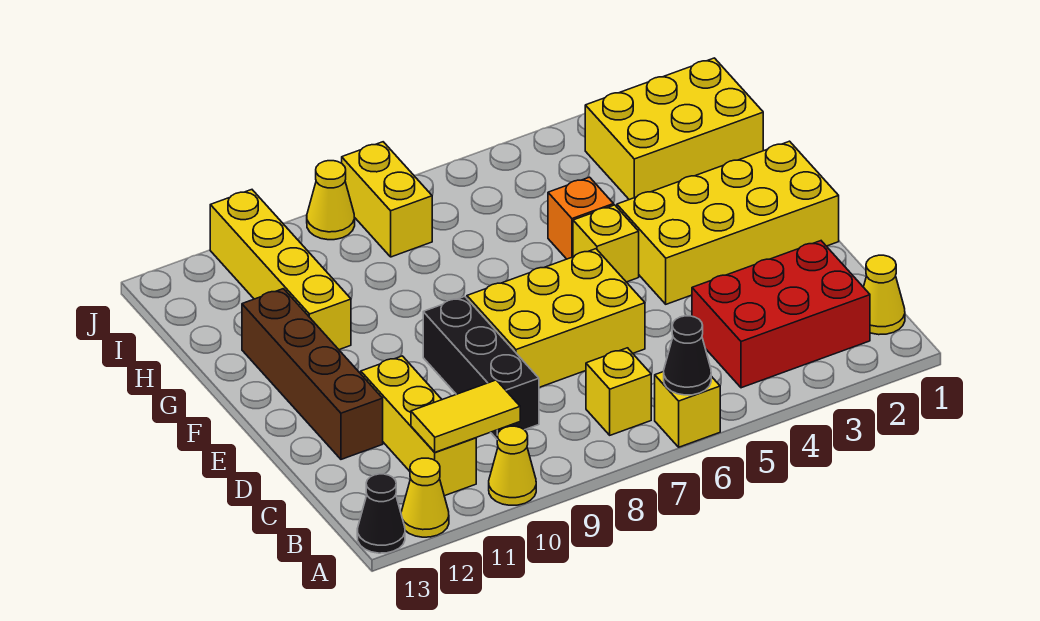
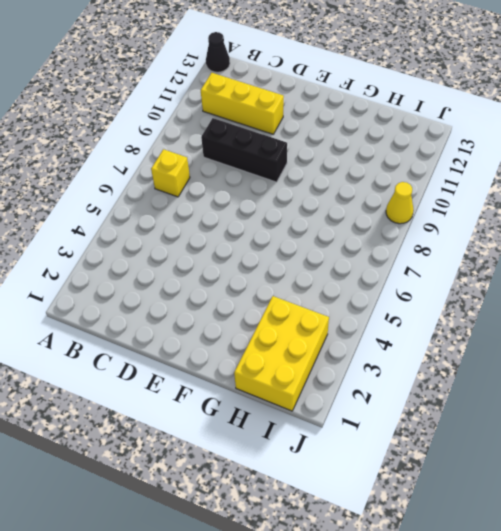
none -> yellow 1x1 brick [655,372,720,447]
none -> yellow 1x1 cone [489,426,536,505]
none -> yellow 1x1 cone [401,458,449,537]

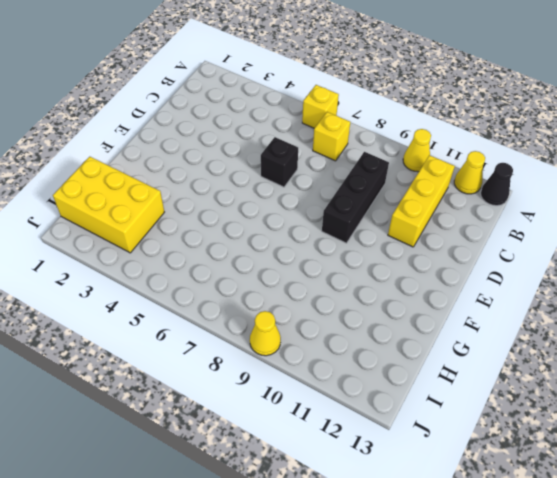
black 1x1 brick [261,137,298,187] -> yellow 2x3 brick [467,249,645,387]
none -> yellow 1x1 cone [864,255,905,335]
none -> red 2x3 brick [692,241,870,388]
none -> brown 1x4 brick [242,289,383,459]

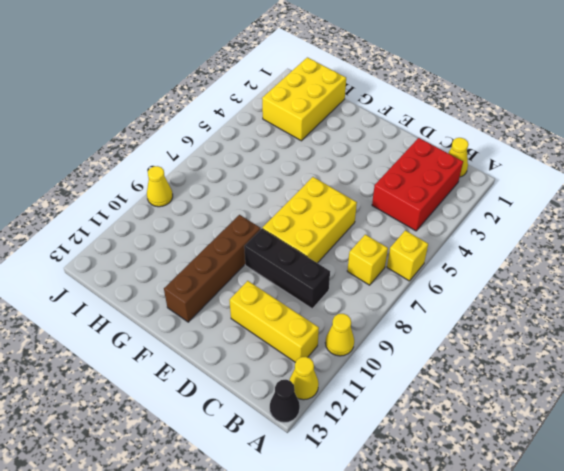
brown 1x4 brick [164,215,261,322] -> brown 1x4 brick turned to [242,289,383,459]
none -> yellow 2x4 brick [617,141,839,304]
none -> yellow 1x1 brick [573,205,639,282]
none -> orange 1x1 brick [548,177,614,259]

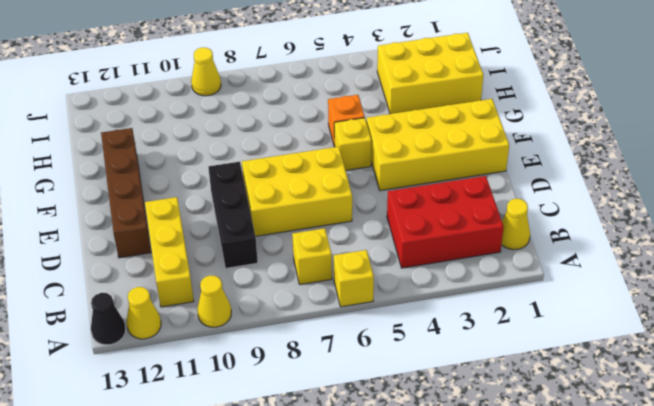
none -> yellow 1x4 brick [210,190,351,350]
none -> yellow 1x2 brick [342,142,432,257]
none -> black 1x1 cone [664,316,711,395]

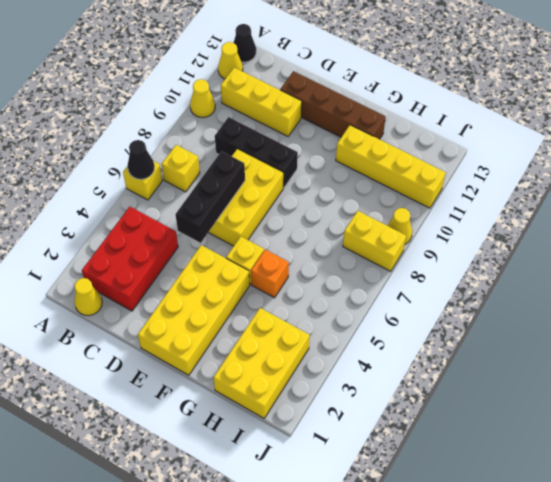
black 1x3 brick [175,151,245,243] -> none
none -> yellow 1x2 tile [411,380,520,452]

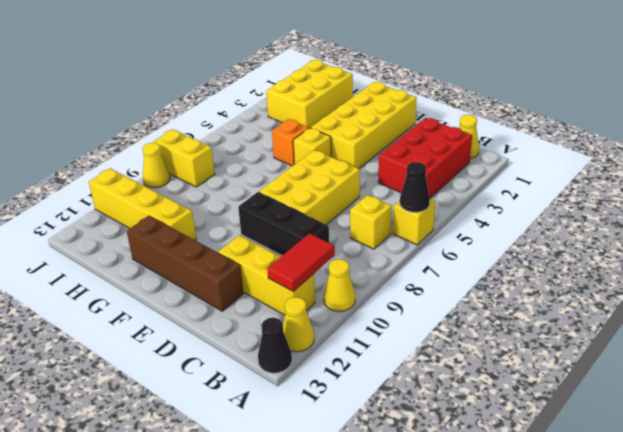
red 1x2 tile [267,233,335,291] -> yellow 1x2 tile [411,380,520,452]

